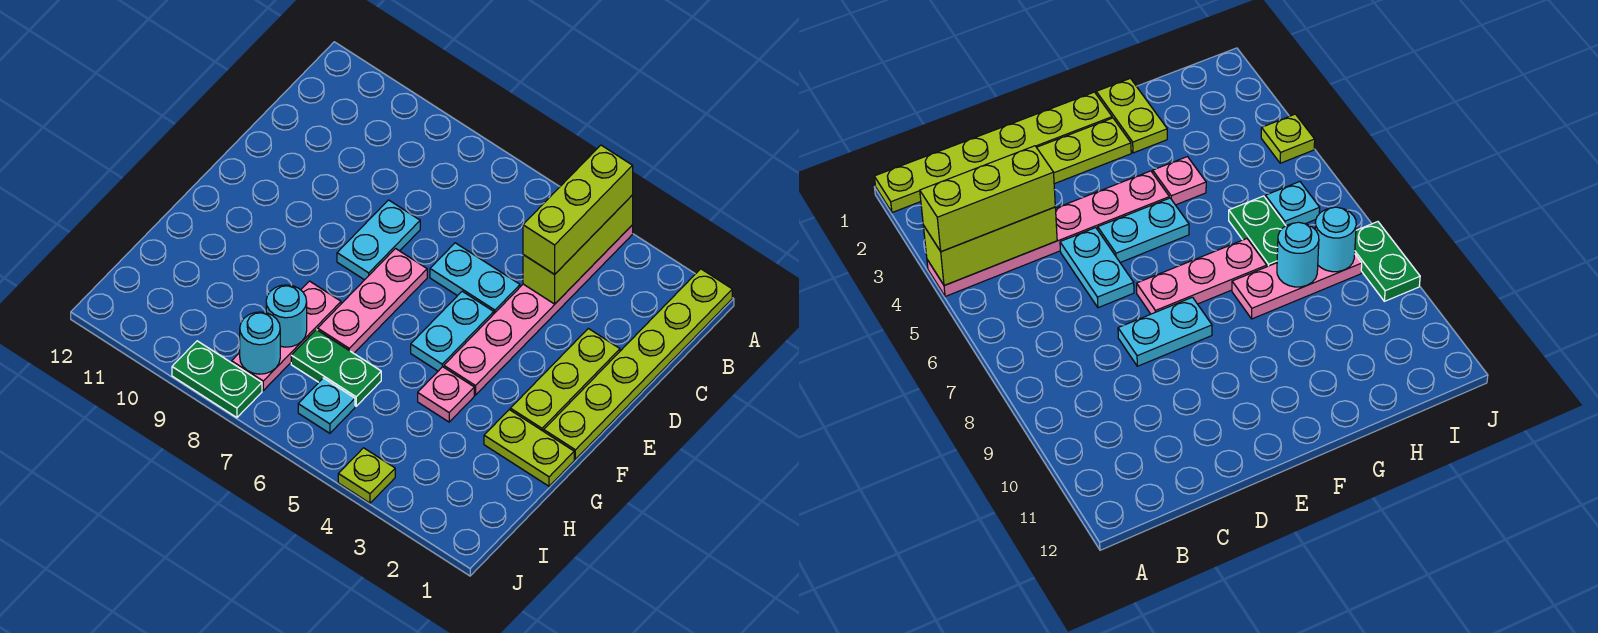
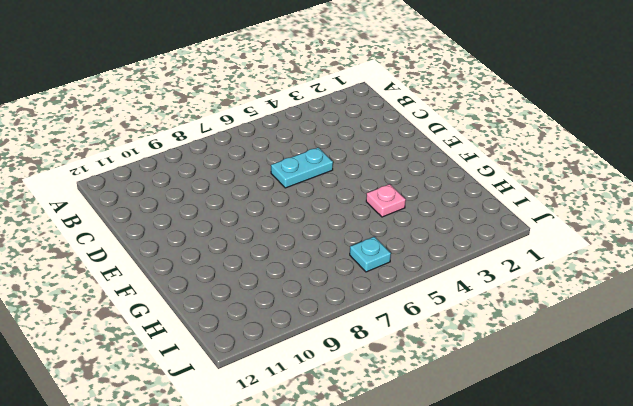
none -> lime 1x6 plate [544,269,732,459]
none -> pink 1x6 plate [444,225,633,395]
none -> lime 1x3 plate [510,328,620,431]

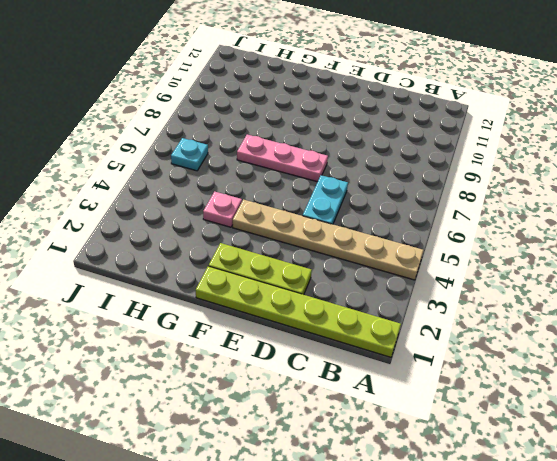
tan 1x6 plate [233,200,424,280] -> pink 1x6 plate [444,225,633,395]
none -> cyan 1x2 plate [337,200,420,280]
none -> cyan 1x2 plate [411,291,494,371]
none -> lime 1x2 plate [484,410,574,486]

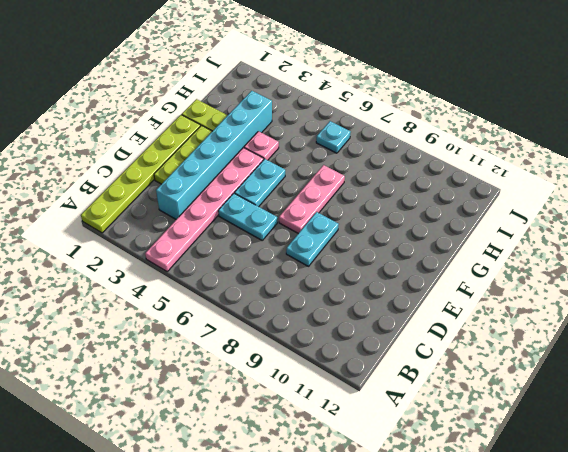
cyan 1x6 brick [156,91,272,219] -> none
none -> pink 1x3 plate [232,281,341,390]
none -> green 1x2 plate [291,330,381,406]
none -> lime 1x1 plate [338,448,395,503]

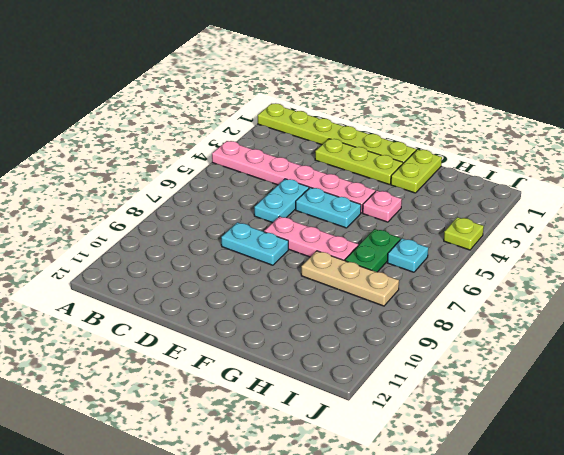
tan 1x3 plate [301,251,399,306] -> pink 1x3 plate [232,281,341,390]
none -> green 1x2 plate [172,341,262,418]
none -> lime 1x3 brick [523,195,633,304]
none -> cyan 1x1 round brick [266,285,307,347]

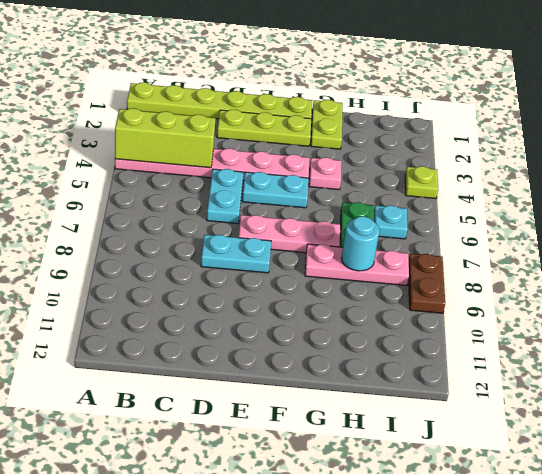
brown 1x2 plate [409,254,445,313] -> green 1x2 plate [172,341,262,418]
none -> cyan 1x1 round brick [240,312,280,374]
none -> lime 1x3 brick [523,145,633,274]

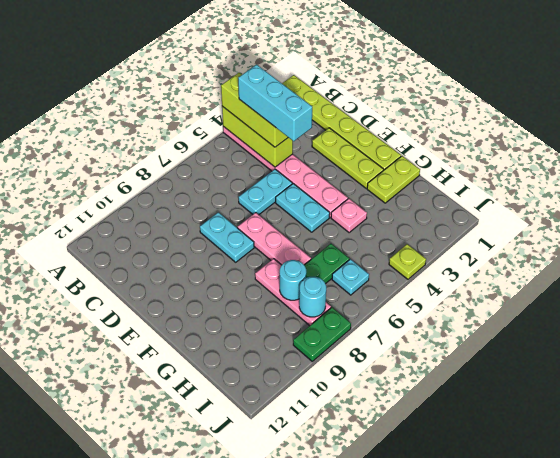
cyan 1x3 brick [238,65,312,141] -> none

